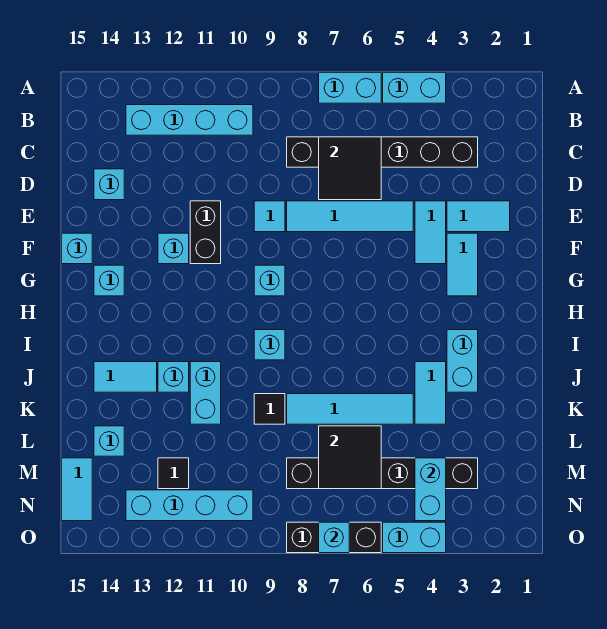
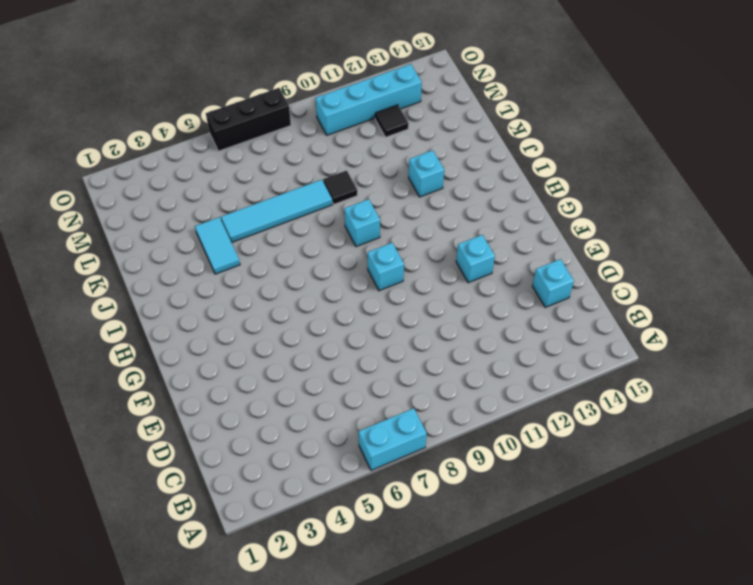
none -> cyan 1x2 brick [383,73,446,103]
none -> cyan 1x4 brick [126,105,253,135]
none -> black 1x6 brick [287,137,478,167]
none -> cyan 1x2 tile [447,201,510,232]

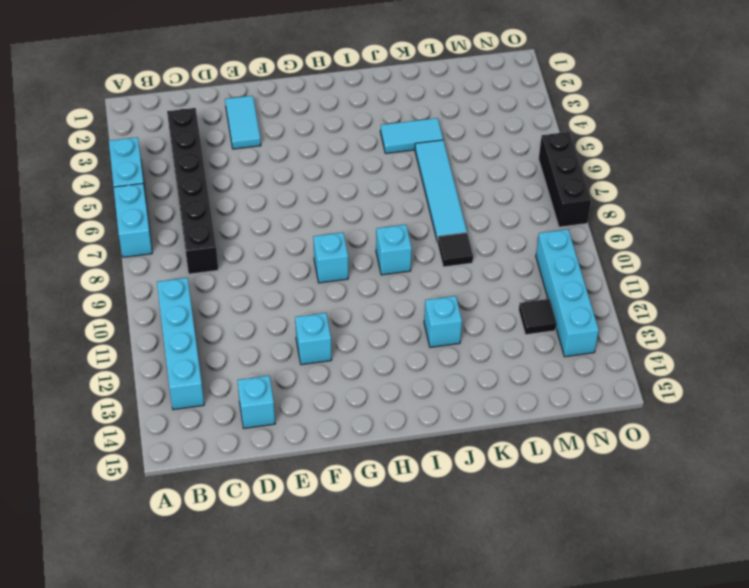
none -> cyan 1x2 tile [415,201,446,264]
none -> cyan 1x4 tile [287,201,413,232]
none -> cyan 1x1 tile [254,201,285,232]
none -> black 1x2 brick [190,201,221,264]

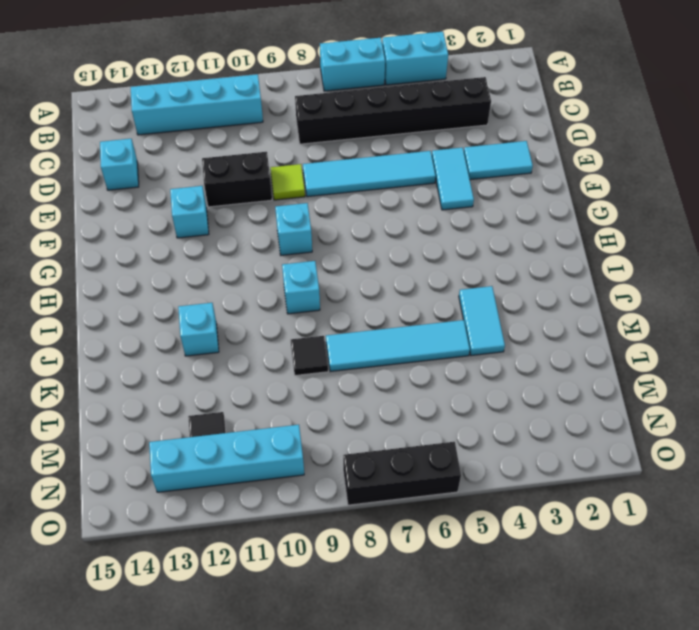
lime 1x1 tile [270,164,305,200] -> cyan 1x1 tile [254,201,285,232]
black 1x2 brick [202,152,272,207] -> black 1x2 brick turned to [190,201,221,264]
none -> cyan 1x2 tile [447,233,478,296]
none -> cyan 1x1 brick [62,233,92,264]
none -> cyan 1x1 brick [94,265,124,296]
none -> cyan 1x2 brick [447,330,478,392]

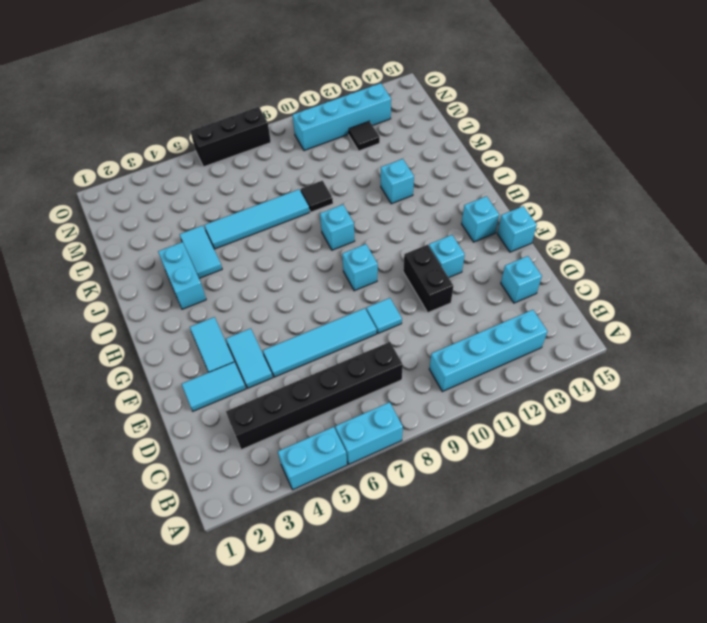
none -> cyan 1x2 brick [190,362,221,424]
none -> cyan 1x2 tile [94,362,157,392]
none -> cyan 1x1 brick [94,426,124,456]
none -> black 1x6 brick [287,458,478,489]

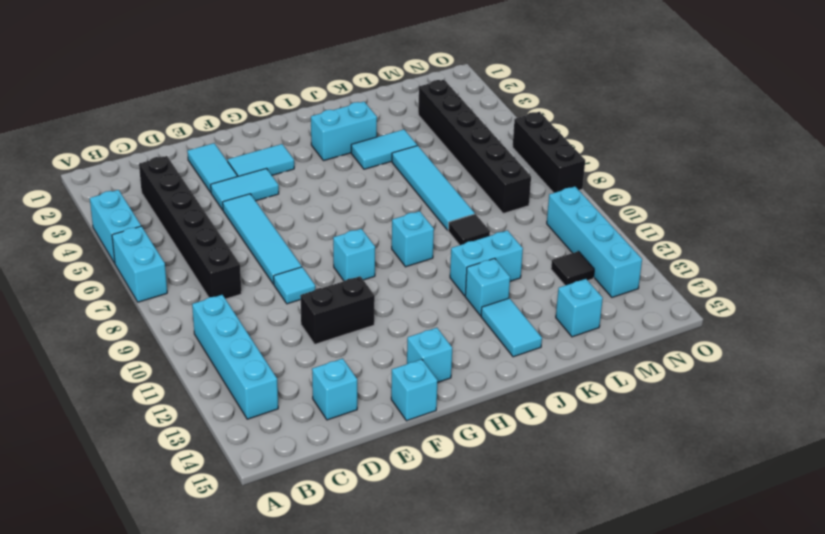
none -> cyan 1x1 brick [158,233,189,264]
none -> cyan 1x2 tile [62,458,92,521]
none -> cyan 1x2 brick [383,522,446,553]
none -> black 2x2 tile [319,137,381,200]

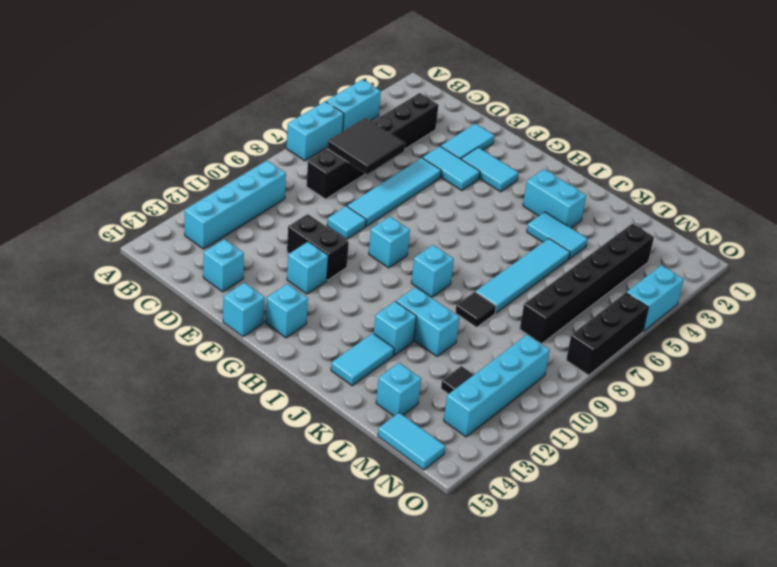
none -> black 2x2 tile [319,426,381,489]
none -> cyan 1x2 brick [415,458,446,521]
none -> cyan 1x1 brick [319,522,349,553]

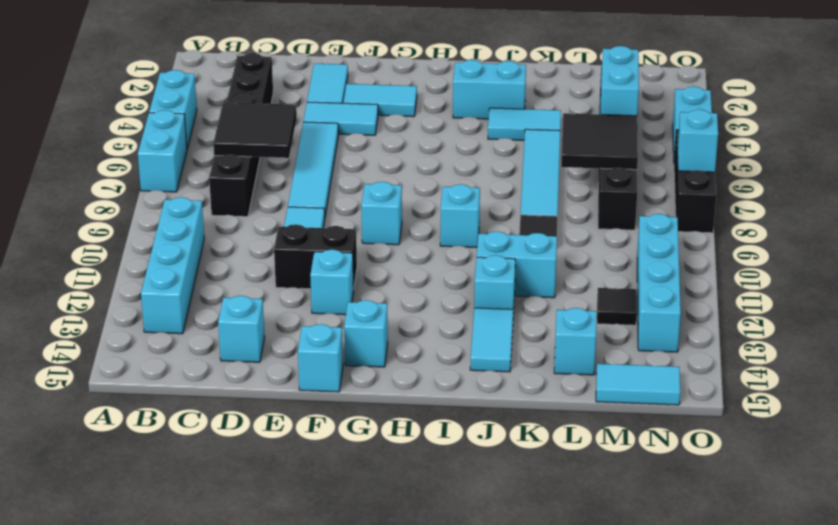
cyan 1x2 brick [601,46,639,116] -> cyan 1x2 brick turned to [415,458,446,521]

